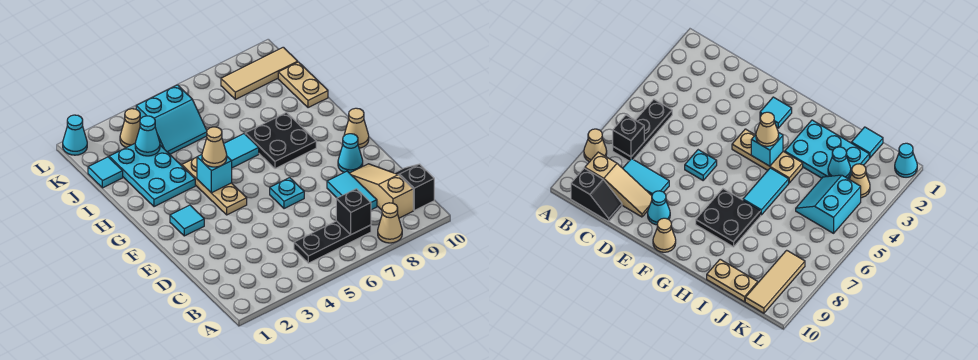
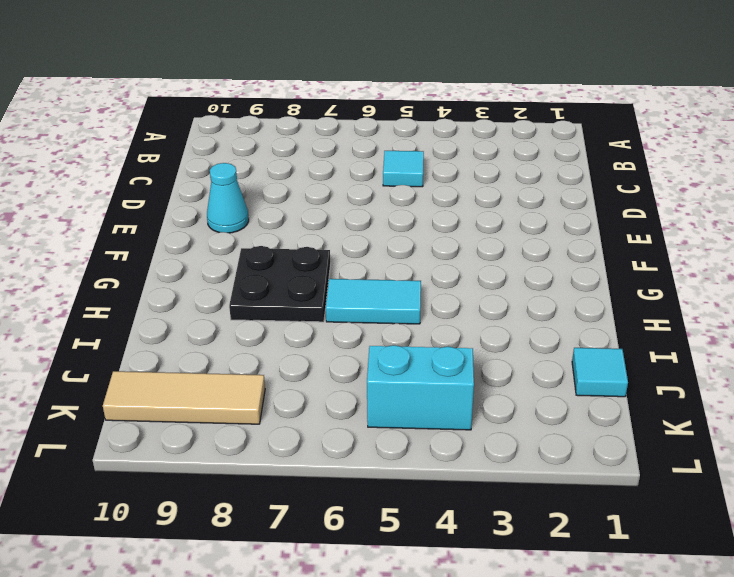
cyan 1x1 tile [383,151,424,187] -> cyan 1x1 tile moved to [170,205,204,236]
none -> tan 1x1 cone [378,203,402,243]
none -> black 1x3 plate [294,221,371,263]
none -> tan 1x3 slope [350,164,413,218]

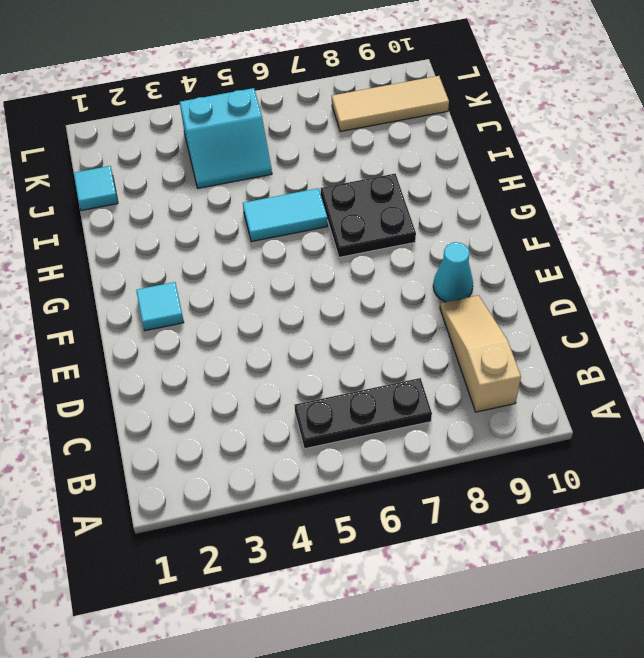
none -> tan 1x1 cone [378,203,402,243]
none -> black 1x2 slope [395,164,434,210]
none -> cyan 1x2 tile [327,171,377,210]

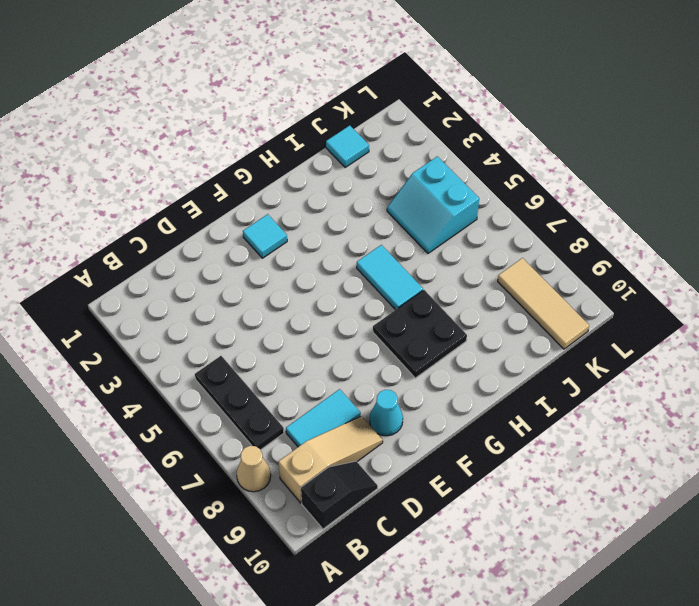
none -> cyan 1x1 plate [270,178,304,209]
none -> tan 1x3 plate [182,157,247,215]
none -> tan 1x1 cone [344,108,369,148]

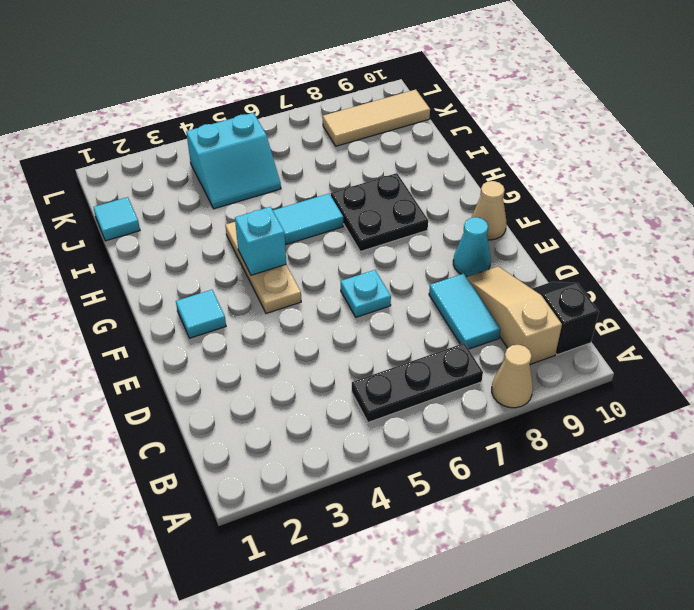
none -> cyan 2x3 plate [109,144,195,207]
none -> tan 1x2 plate [278,62,328,108]
none -> tan 1x1 cone [120,109,140,148]

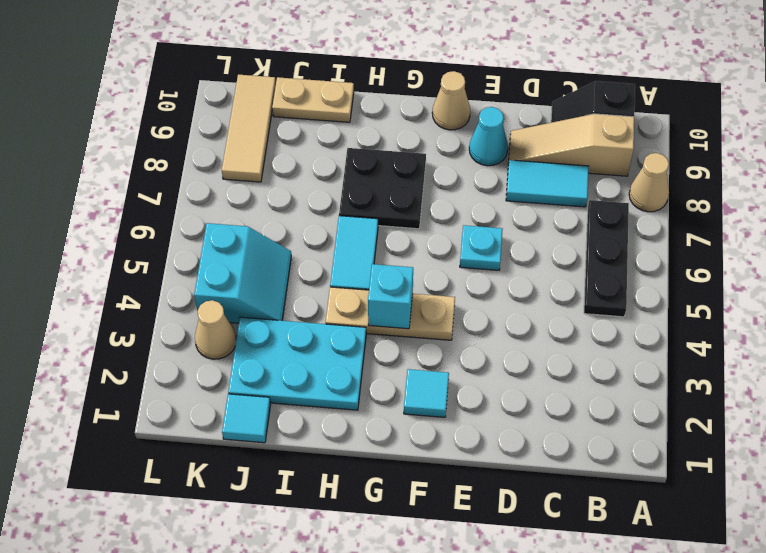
none -> cyan 1x1 cone [63,115,87,155]
none -> black 1x1 brick [336,189,371,234]
none -> cyan 1x1 cone [135,116,160,156]

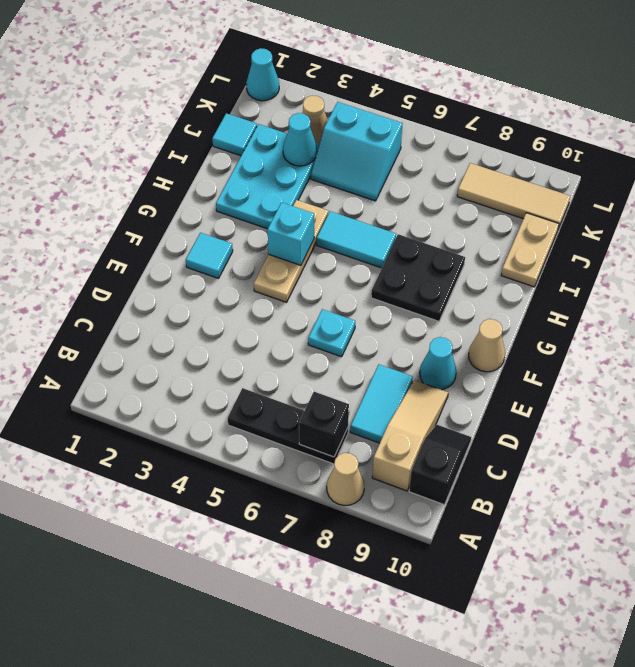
none -> tan 1x1 cone [202,127,227,167]

